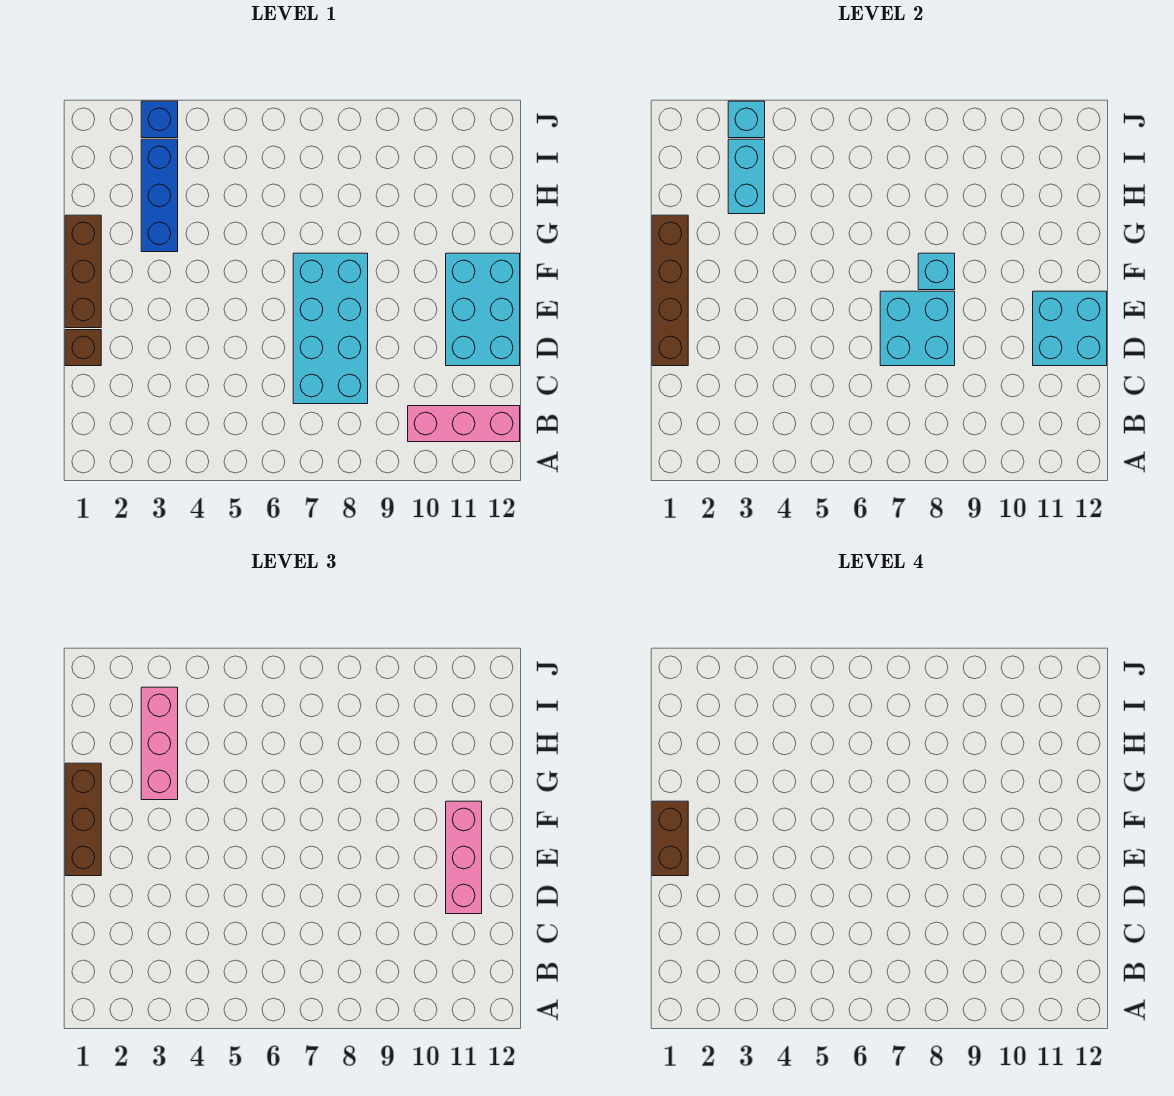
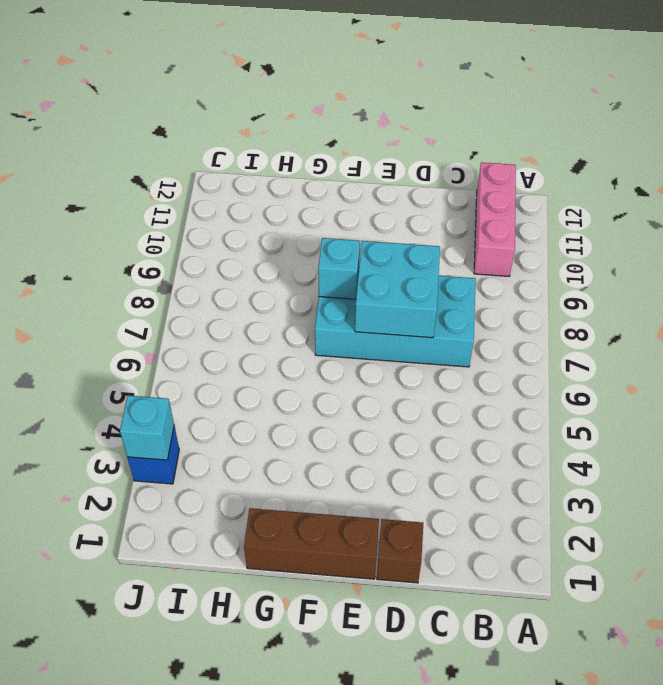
none -> cyan 2x3 brick [446,253,520,366]
none -> blue 1x3 brick [141,139,178,252]
none -> brown 1x4 brick [652,215,688,366]

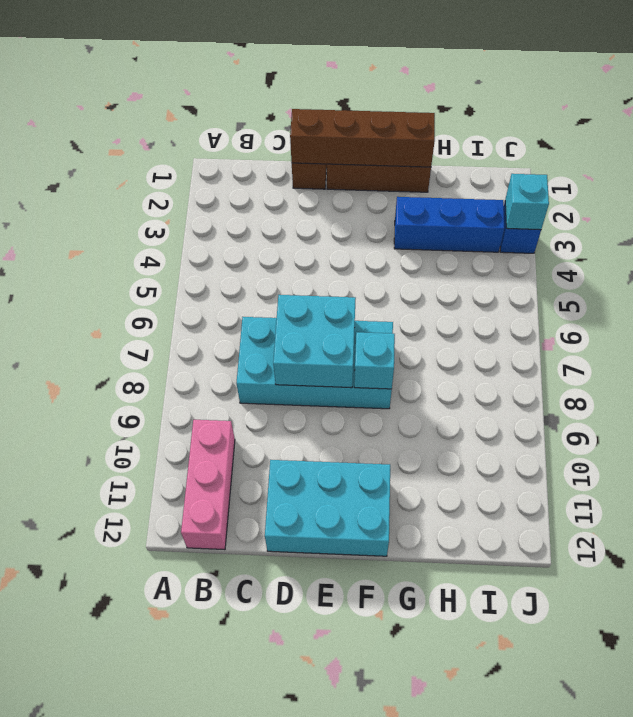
none -> cyan 2x2 brick [1033,291,1107,366]
none -> cyan 1x2 brick [728,139,765,214]
none -> pink 1x3 brick [446,801,482,914]

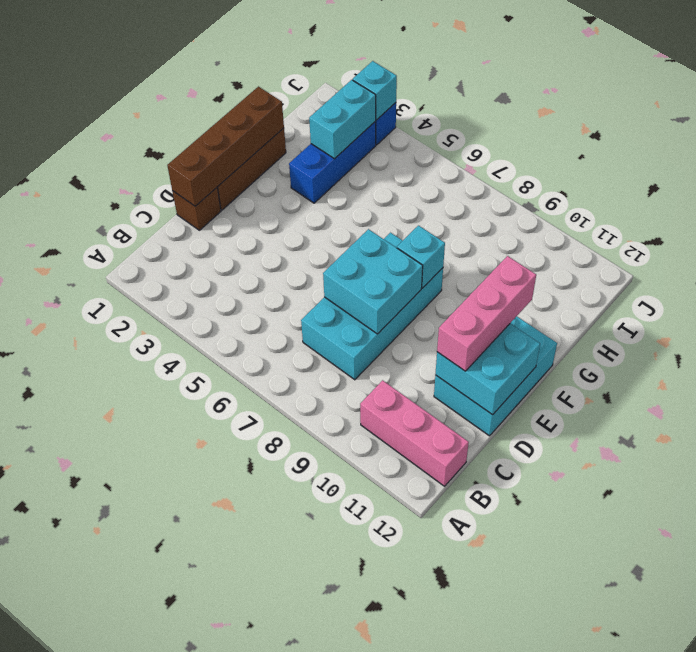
none -> brown 1x3 brick [65,763,101,876]
none -> pink 1x3 brick [141,687,178,800]
none -> brown 1x2 brick [652,801,688,876]

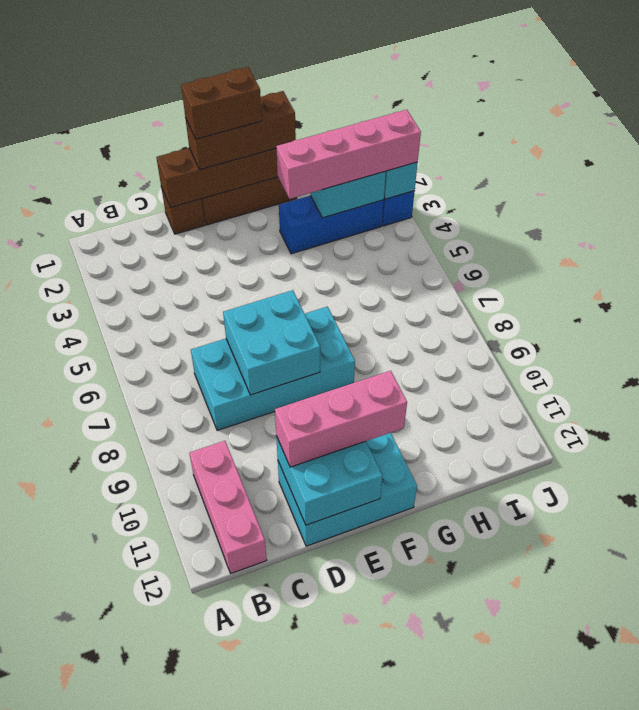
pink 1x4 brick [276,110,421,199] -> pink 1x3 brick [141,687,178,800]
none -> cyan 1x1 brick [918,253,955,290]

